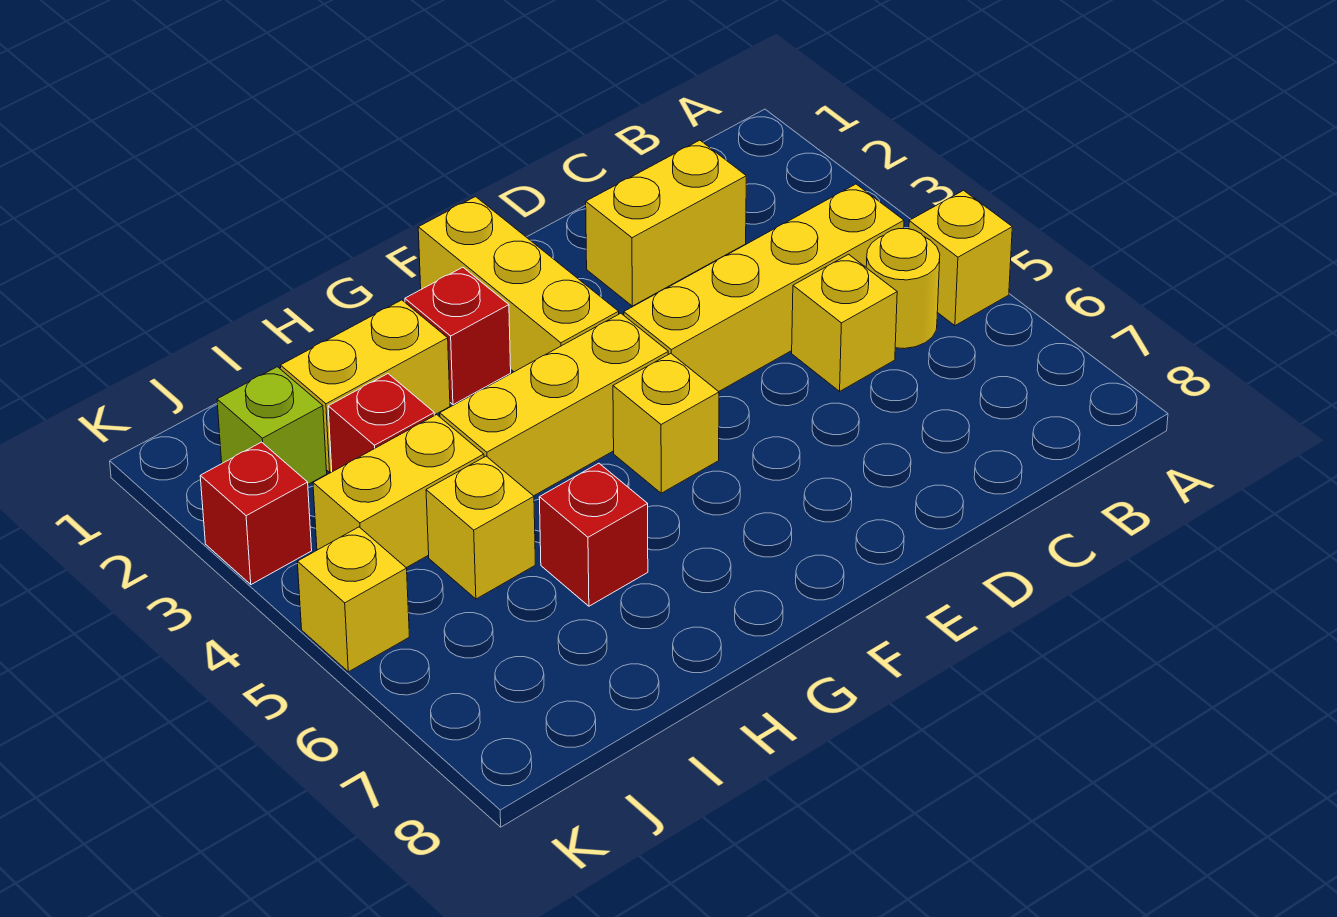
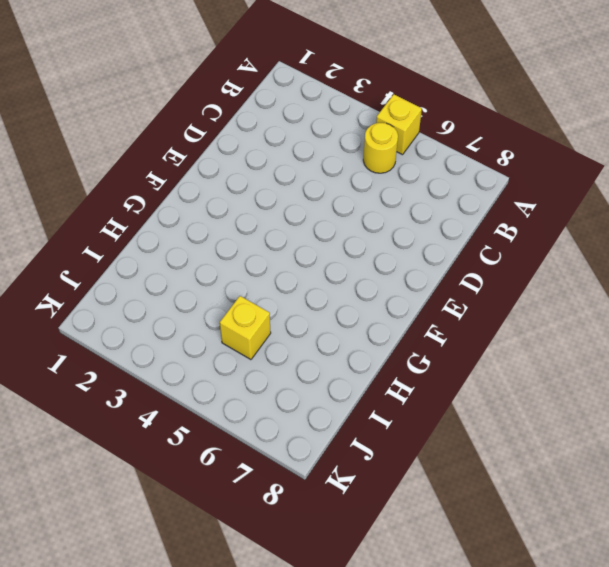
none -> yellow 1x4 brick [624,184,904,392]
none -> yellow 1x2 brick [586,140,746,306]
none -> yellow 1x1 brick [792,254,897,391]

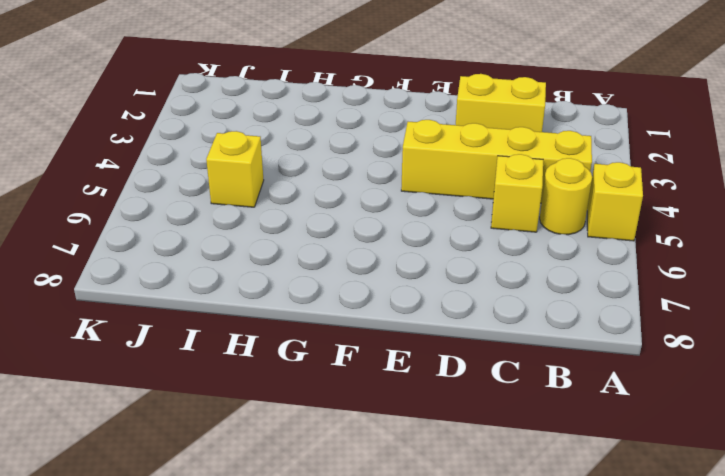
none -> yellow 1x3 brick [418,197,619,372]
none -> yellow 1x3 brick [440,313,668,496]
none -> yellow 1x1 brick [613,353,719,493]

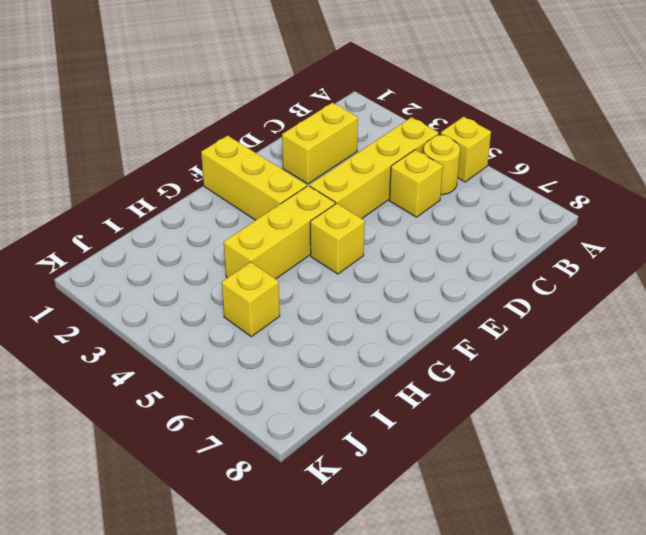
none -> red 1x1 brick [405,267,511,405]
none -> yellow 1x2 brick [280,300,450,472]
none -> red 1x1 brick [539,463,648,606]

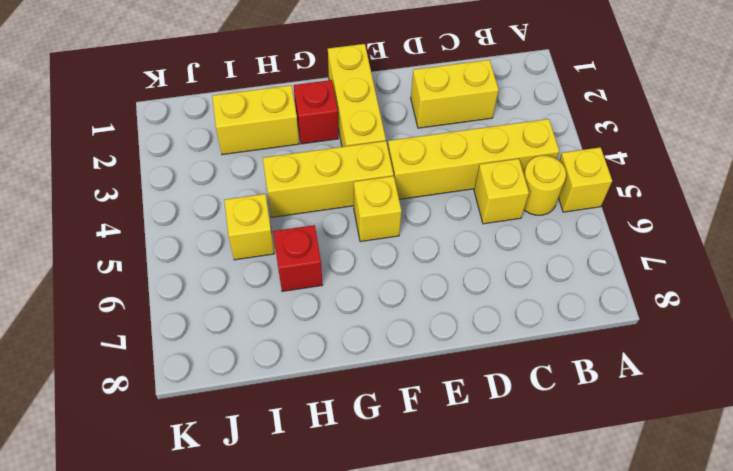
none -> red 1x1 brick [328,374,435,472]
none -> yellow 1x2 brick [313,415,484,568]
none -> lime 1x1 brick [217,367,327,484]

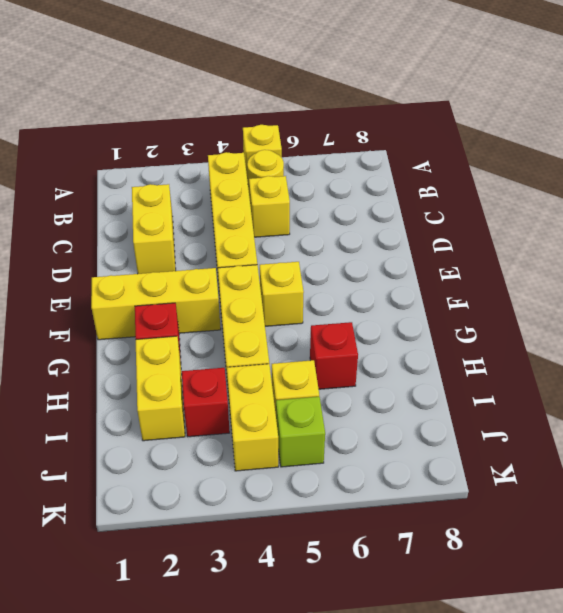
lime 1x1 brick [276,397,325,467] -> lime 1x1 brick moved to [217,367,327,484]
none -> red 1x1 brick [200,442,312,585]
none -> yellow 1x1 brick [297,527,409,672]

